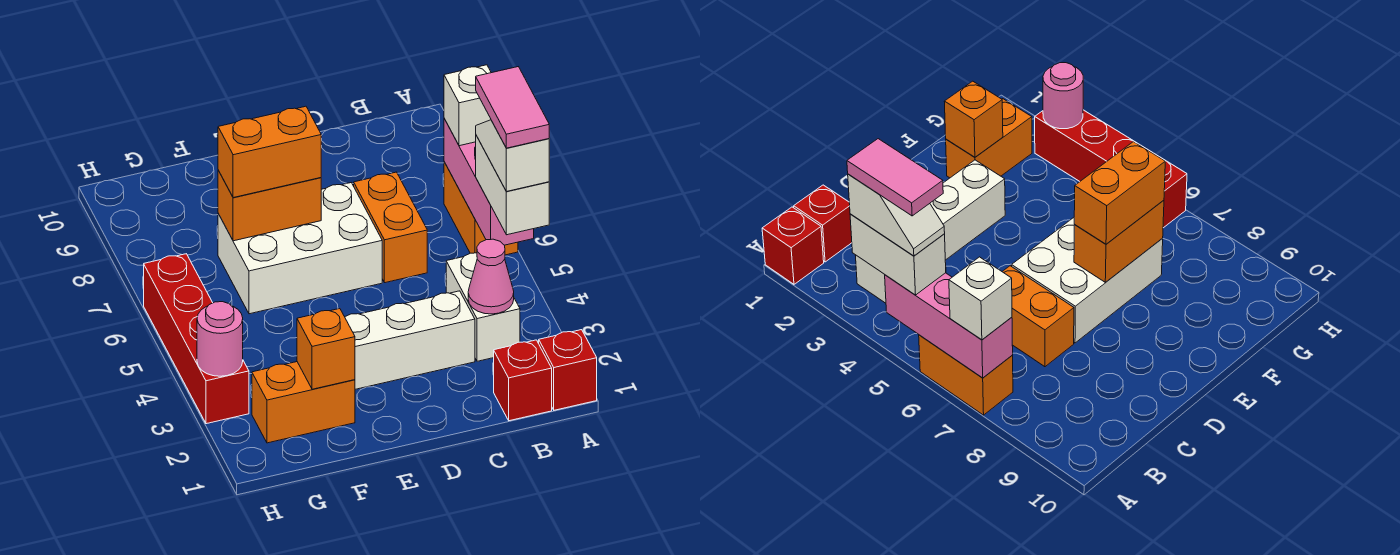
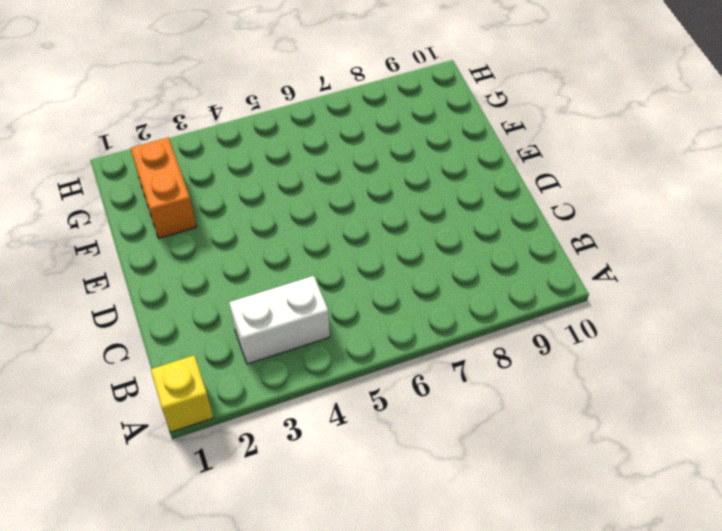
yellow 1x1 brick [151,356,214,432] -> red 1x1 brick [539,330,597,410]
none -> orange 1x2 brick [444,162,518,255]
none -> red 1x1 brick [494,340,552,421]
none -> white 1x3 brick [345,291,475,389]

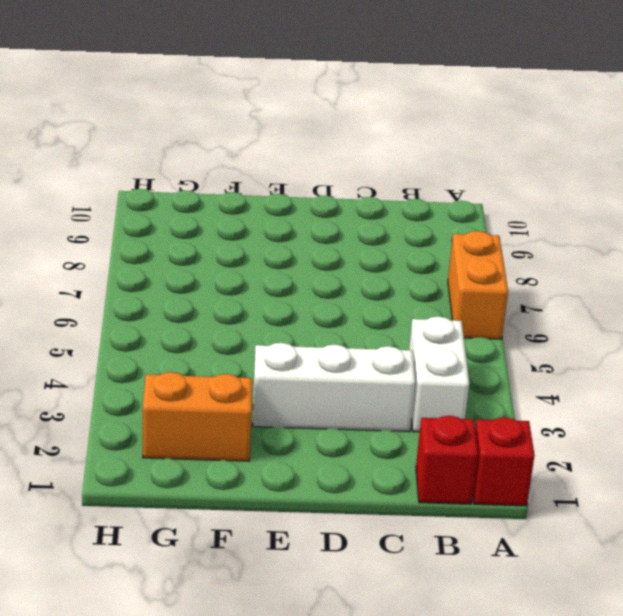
none -> orange 1x2 brick [354,172,427,283]
none -> white 2x3 brick [218,183,382,314]
none -> red 1x4 brick [144,254,249,424]

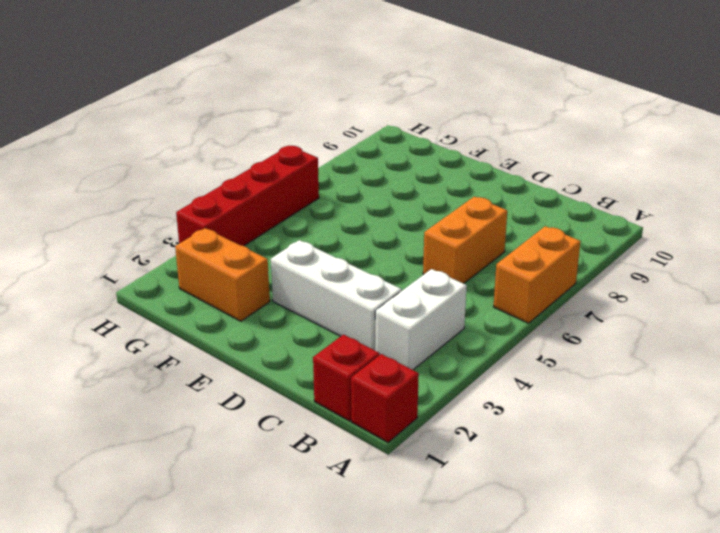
none -> white 2x3 brick [218,183,382,314]
none -> pink 1x3 brick [444,119,534,245]
none -> pink 1x1 cone [468,239,514,314]

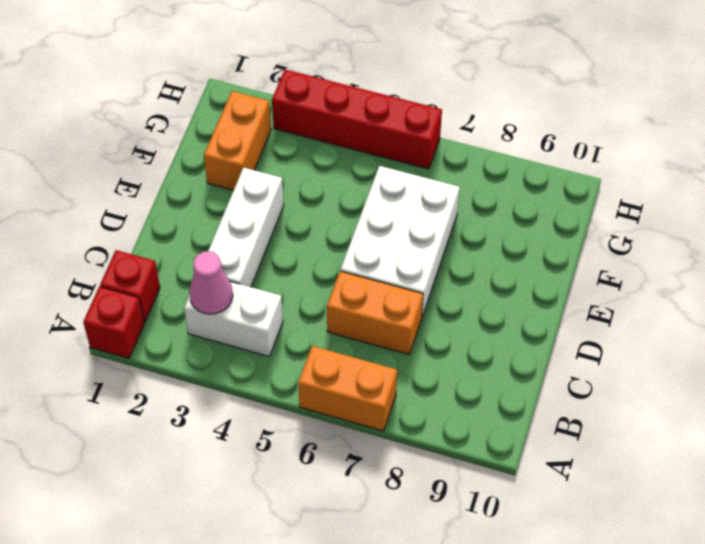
none -> pink 1x3 brick [444,119,534,245]
none -> orange 1x2 brick [218,170,321,241]
none -> orange 1x1 brick [297,309,355,389]

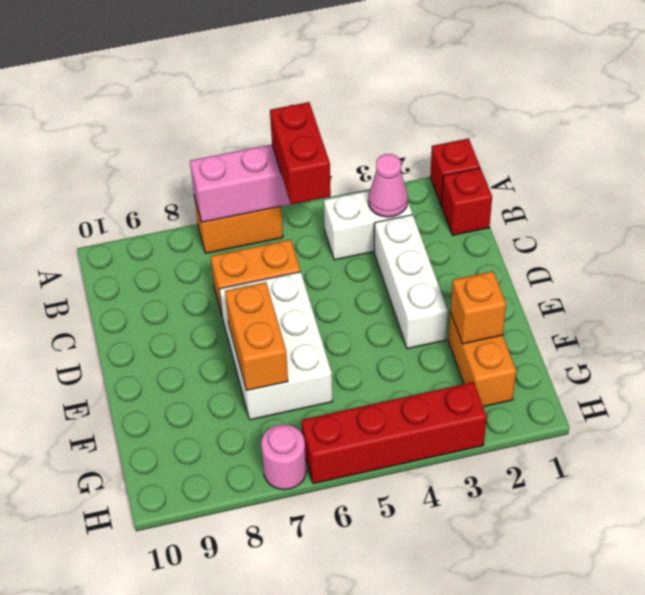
red 1x2 brick [270,102,331,205] -> white 1x2 brick [476,136,549,235]
pink 1x1 round brick [261,424,306,490] -> pink 1x1 round brick moved to [197,302,243,376]
none -> white 1x1 brick [444,65,491,146]
none -> orange 1x2 brick [218,106,321,198]
none -> white 1x2 slope [476,120,549,191]

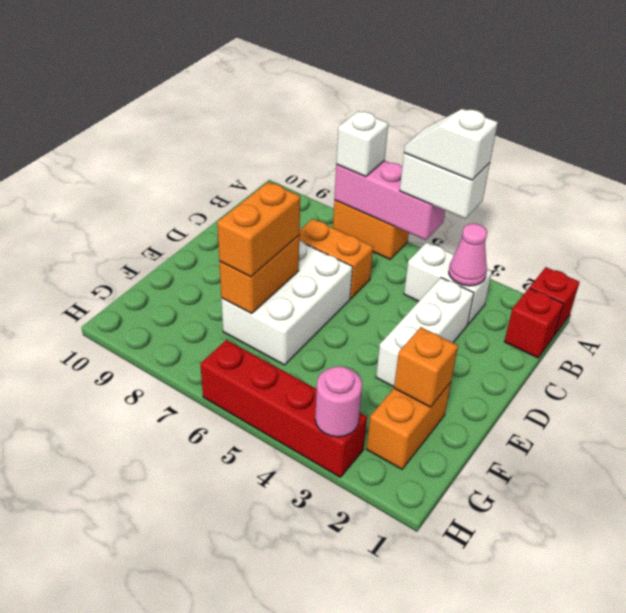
none -> pink 1x2 tile [476,67,549,148]

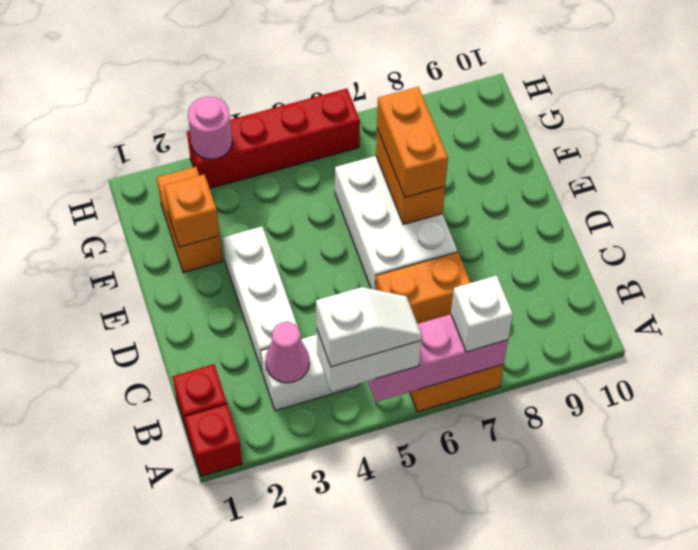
none -> pink 1x2 tile [476,67,549,148]

